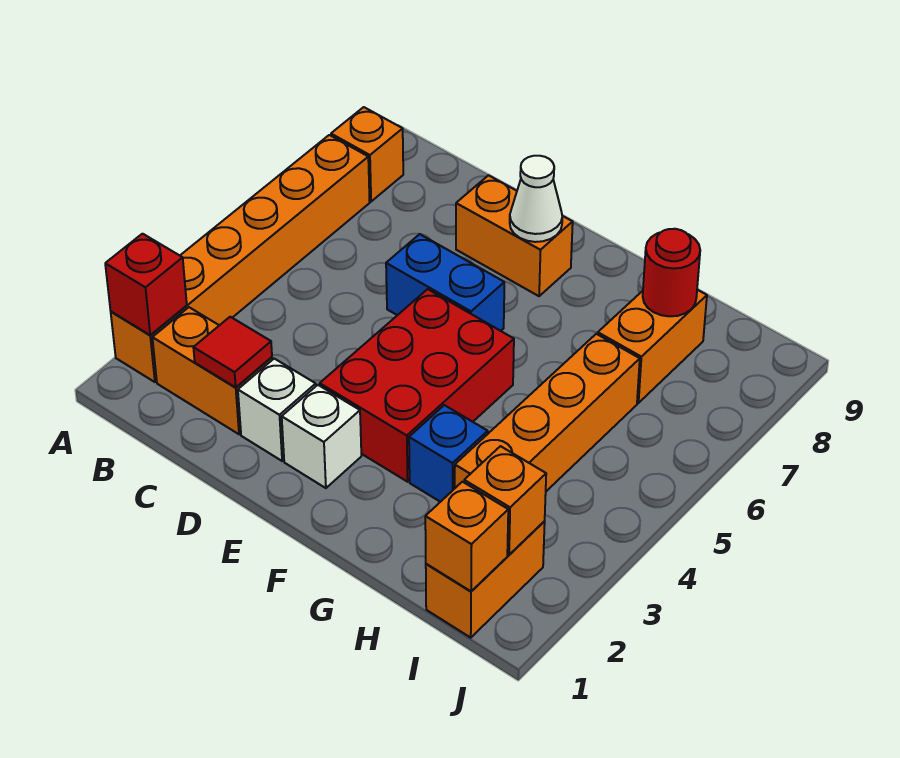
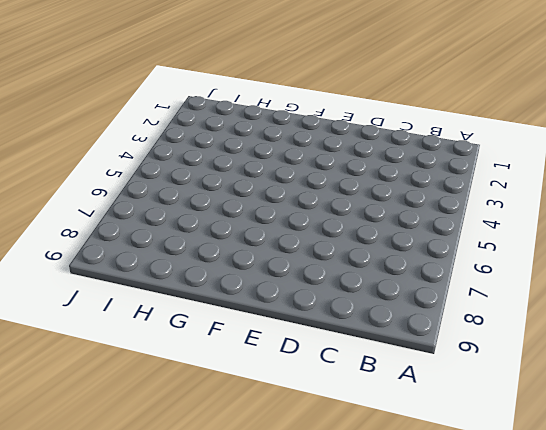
none -> orange 1x6 brick [111,135,370,382]
none -> orange 1x1 brick [331,107,403,201]
none -> orange 1x2 brick [152,307,272,434]

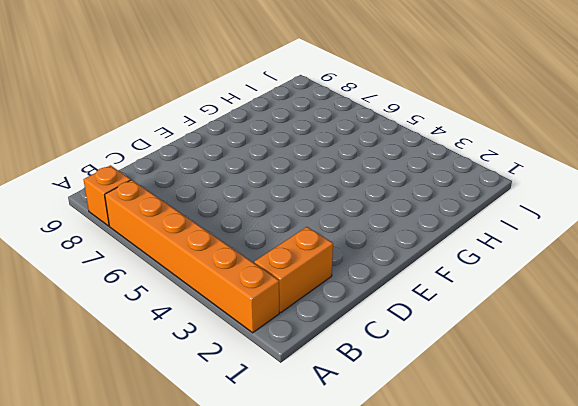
none -> white 1x1 brick [238,359,316,461]
none -> blue 1x2 brick [386,234,504,331]
none -> orange 1x2 brick [456,175,573,296]

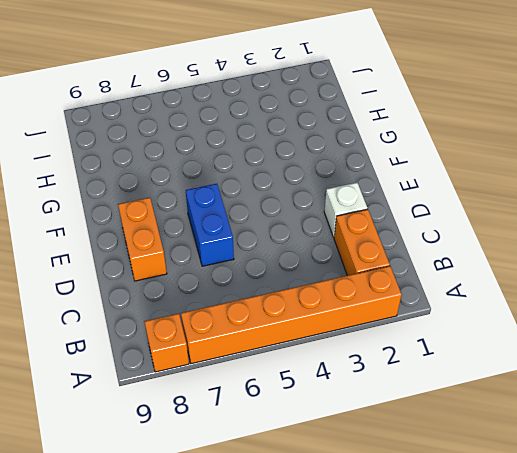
none -> white 1x1 brick [282,385,361,488]
none -> red 2x3 brick [320,289,514,482]
none -> blue 1x1 brick [409,405,488,502]

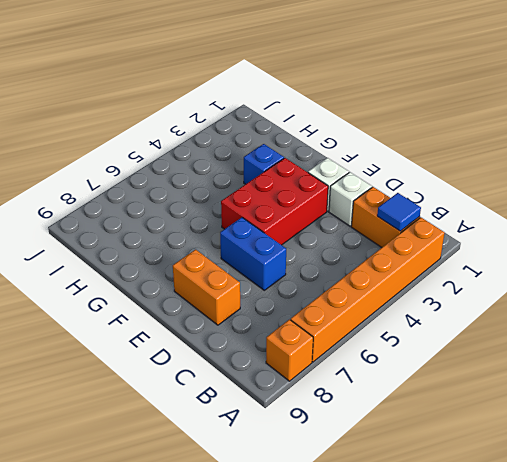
blue 1x1 tile [377,193,421,231] -> none
none -> orange 1x4 brick [455,334,640,491]
none -> orange 1x2 brick [598,290,707,403]
none -> orange 1x2 brick [426,522,545,638]

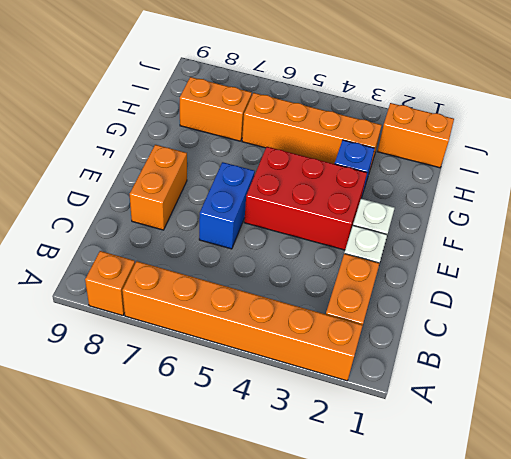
none -> red 1x1 brick [105,234,187,335]
none -> red 1x1 tile [193,317,272,388]
none -> white 1x1 cone [510,156,562,242]

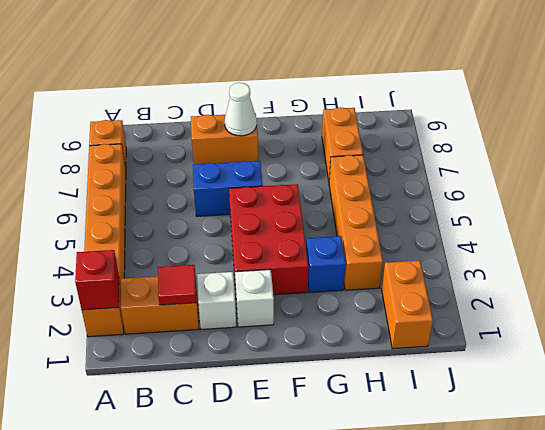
none -> red 1x1 round brick [643,229,700,316]
none -> orange 1x1 brick [425,482,508,591]
none -> orange 1x1 brick [464,446,546,555]

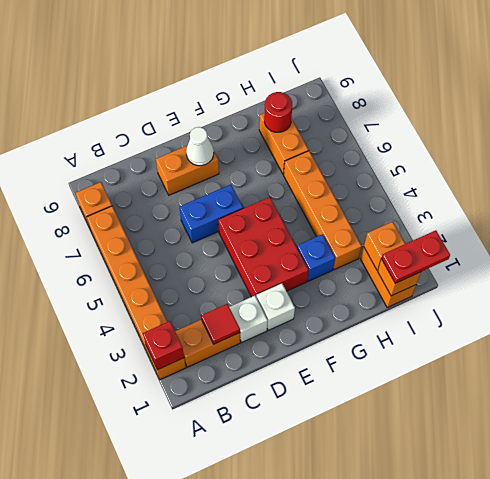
red 1x2 plate [381,230,450,283] -> none

